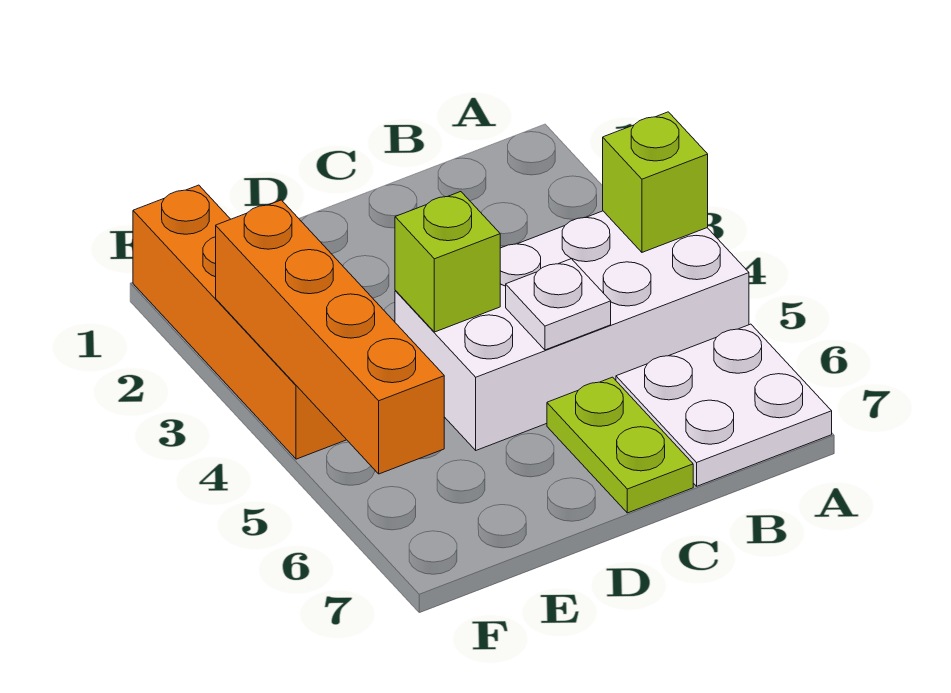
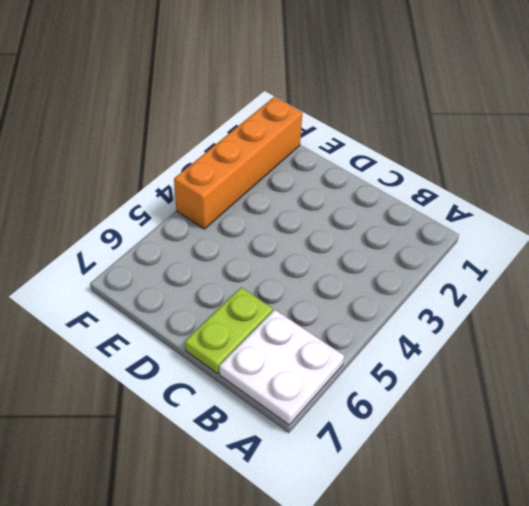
none -> white 2x4 brick [395,211,749,450]
none -> lime 1x1 brick [603,112,708,252]

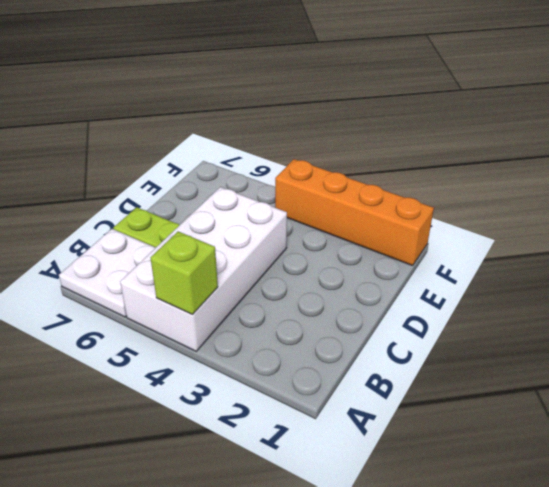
none -> white 1x1 plate [506,259,611,350]
none -> lime 1x1 brick [395,192,500,332]

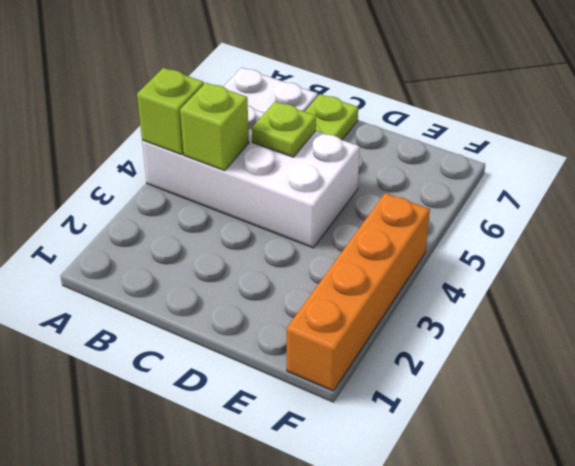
lime 1x1 brick [180,83,249,171] -> lime 1x1 brick moved to [395,192,500,332]
lime 1x1 plate [252,102,316,157] -> white 1x1 plate [506,259,611,350]
none -> orange 1x4 brick [216,200,444,474]

